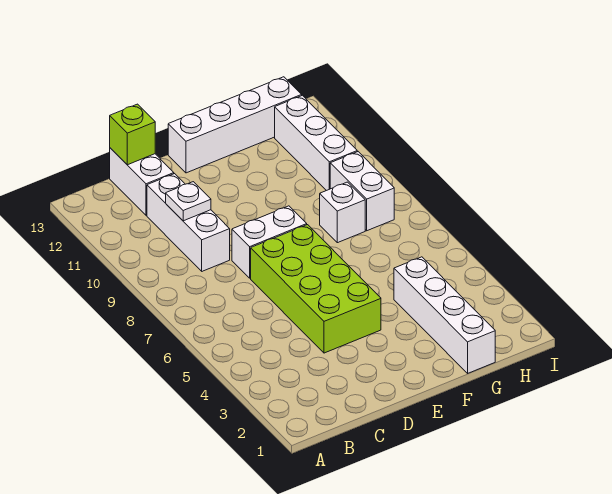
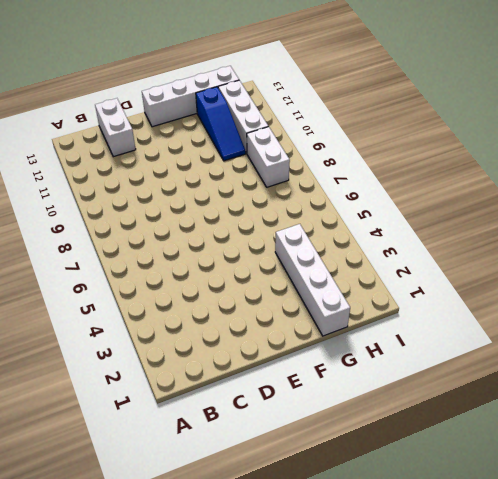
blue 1x3 slope [196,87,246,161] -> none
none -> white 1x3 brick [147,174,230,271]
none -> lime 2x4 brick [251,225,381,353]

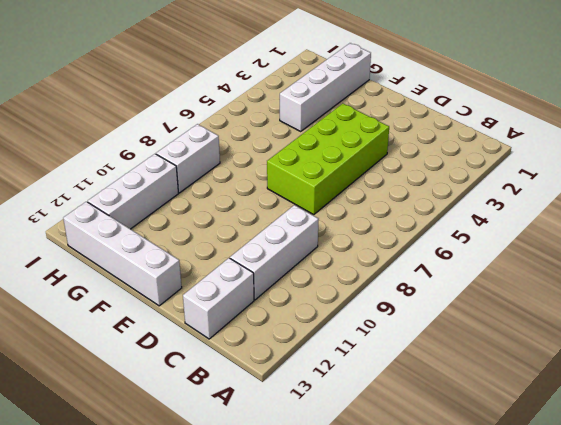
none -> white 1x2 brick [232,206,307,278]
none -> white 1x1 brick [320,182,365,243]

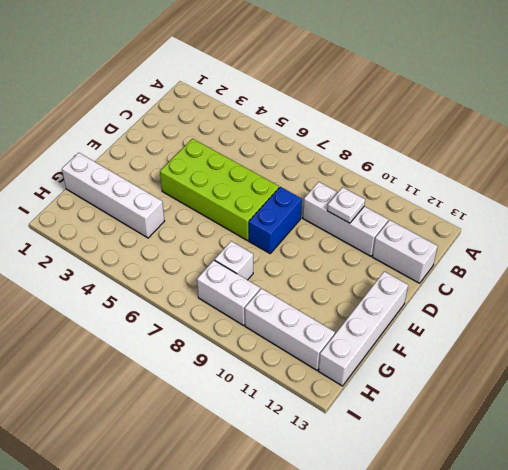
blue 1x2 brick [249,187,302,253] -> white 1x2 brick [232,206,307,278]
none -> lime 1x1 brick [110,104,155,165]

